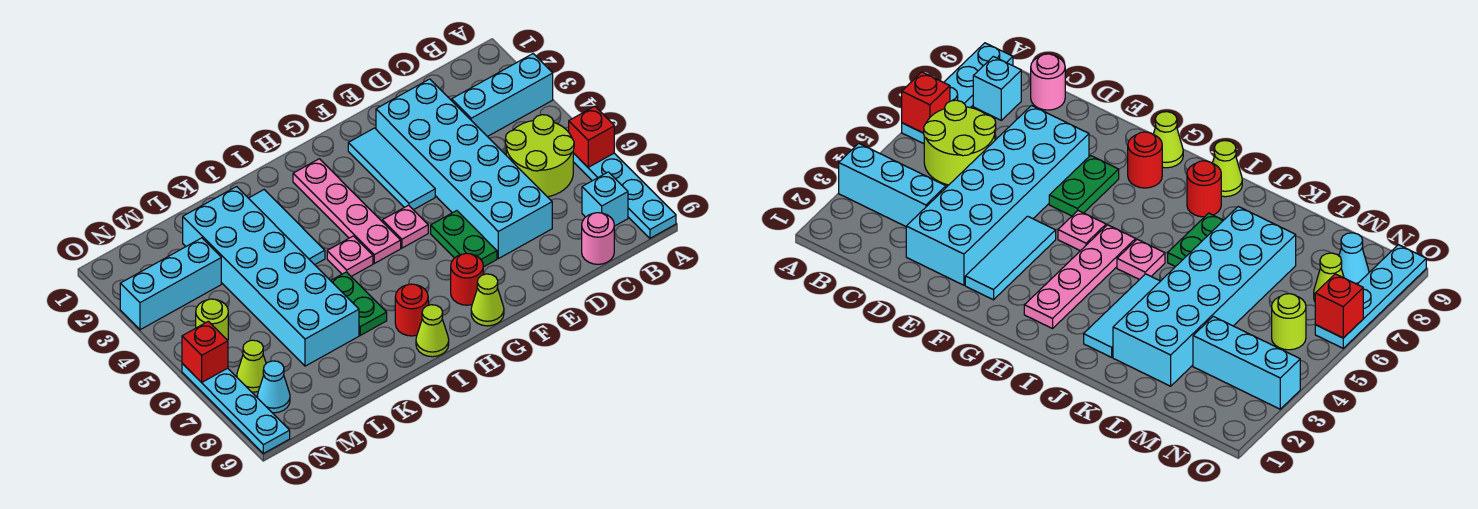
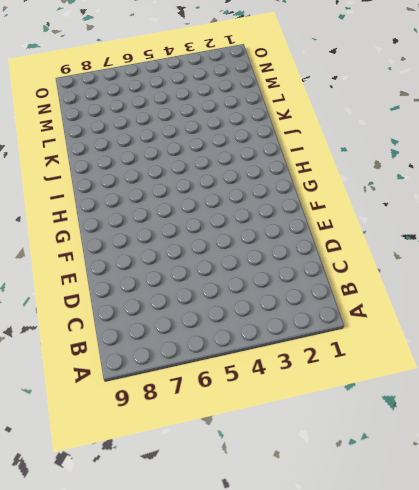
none -> cyan 1x3 brick [452,54,553,137]
none -> cyan 1x4 plate [573,153,676,238]
none -> lime 2x2 round brick [505,115,574,197]

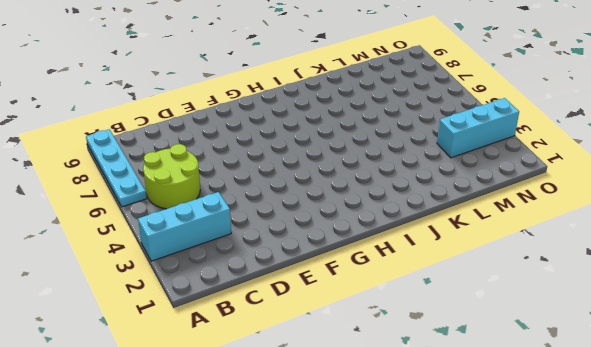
none -> cyan 1x1 brick [582,172,628,226]
none -> pink 1x1 round brick [582,213,614,264]
none -> cyan 2x6 brick [376,79,552,259]

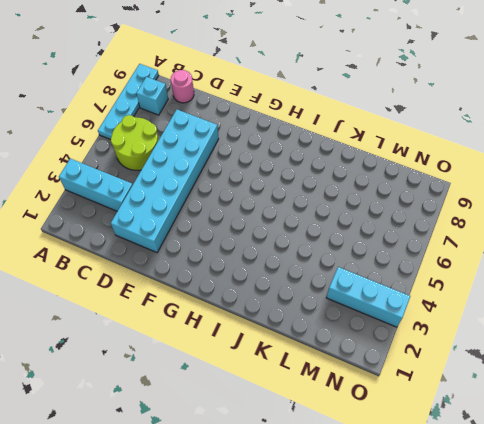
none -> cyan 1x3 tile [348,128,435,210]
none -> green 1x2 plate [431,211,497,267]
none -> pink 1x1 plate [382,205,428,248]

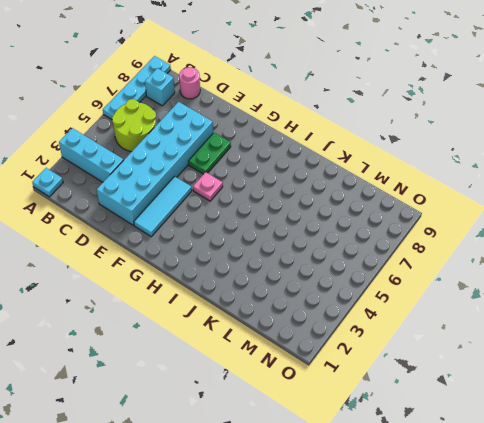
cyan 1x1 plate [32,168,63,197] -> none
none -> red 1x1 round brick [451,253,483,305]
none -> lime 1x1 cone [471,274,504,326]
none -> pink 1x4 plate [293,159,401,263]

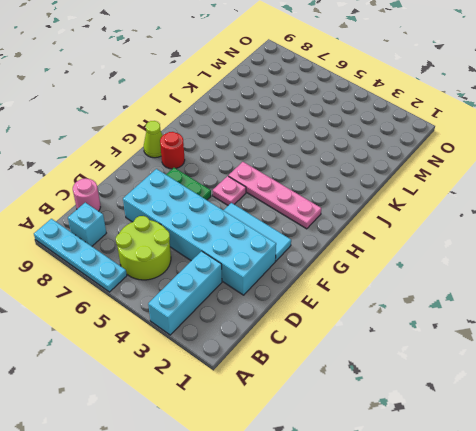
none -> pink 1x1 plate [327,236,373,276]
none -> red 1x1 round brick [395,284,428,336]
none -> lime 1x1 cone [416,305,449,357]

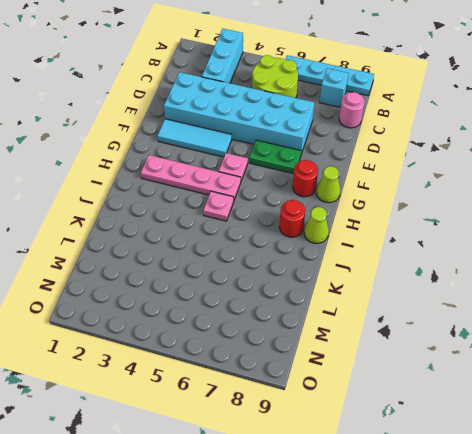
none -> cyan 1x3 tile [249,190,325,265]
none -> green 1x2 plate [331,272,387,335]
none -> cyan 2x6 brick [183,187,359,366]

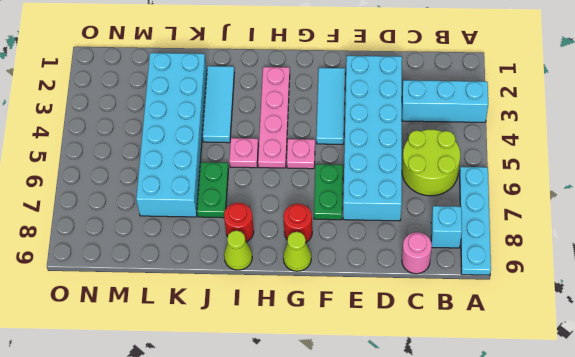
none -> cyan 1x3 brick [120,238,221,330]
none -> lime 1x1 round brick [196,299,228,340]
none -> lime 1x1 cone [237,340,266,392]

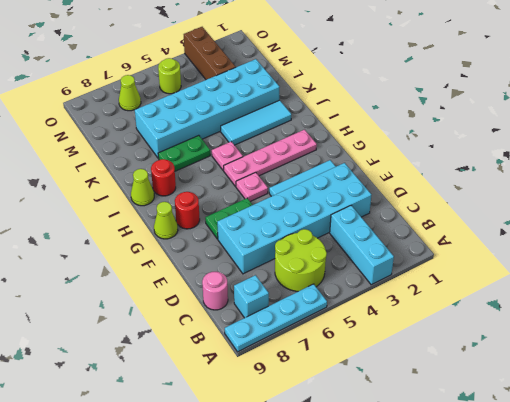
brown 1x3 brick [184,27,236,80] -> cyan 1x3 brick [120,238,221,330]
none -> cyan 1x1 cone [257,361,290,413]
none -> cyan 1x4 plate [182,364,290,453]
none -> red 1x1 brick [569,106,614,167]

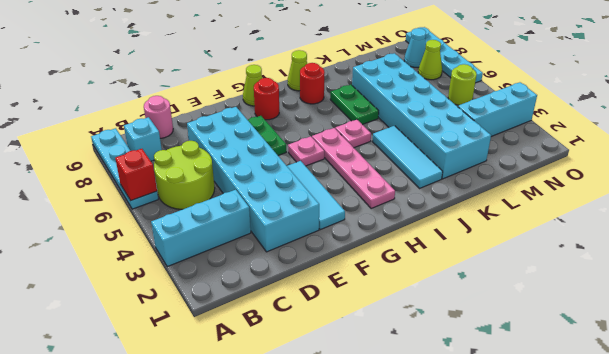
none -> red 1x1 brick [182,321,228,383]

